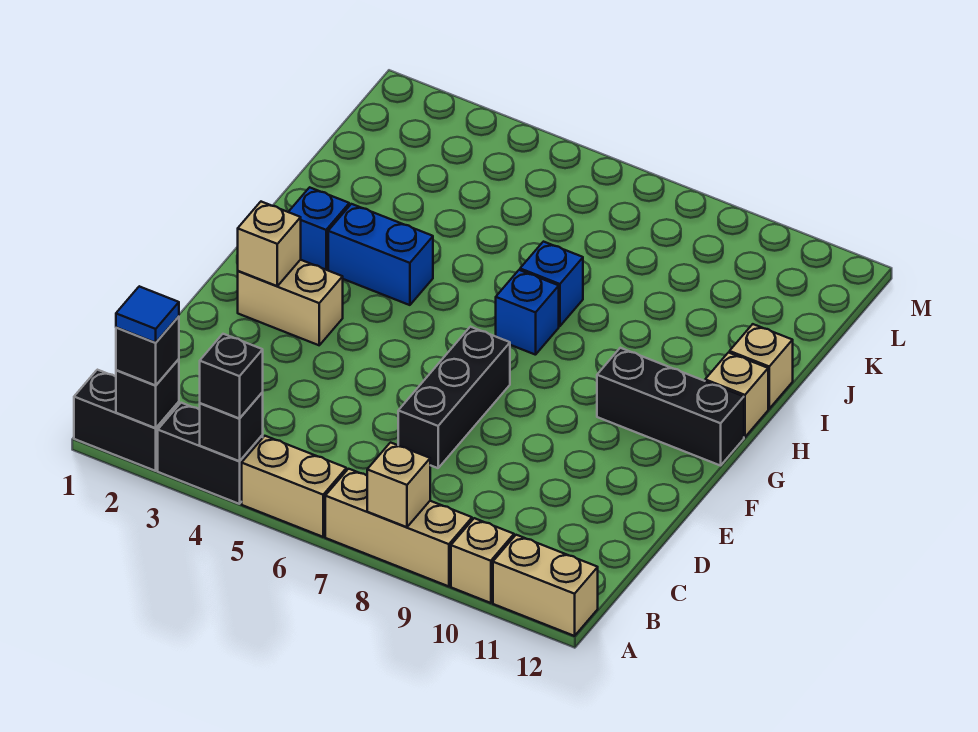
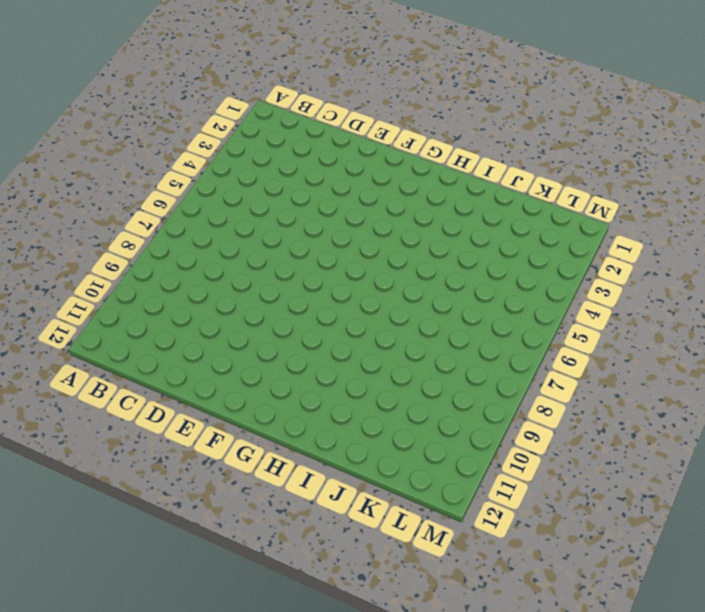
none -> black 1x2 brick [74,370,179,471]
none -> black 1x2 brick [158,403,263,504]
none -> tan 1x2 brick [242,436,346,537]

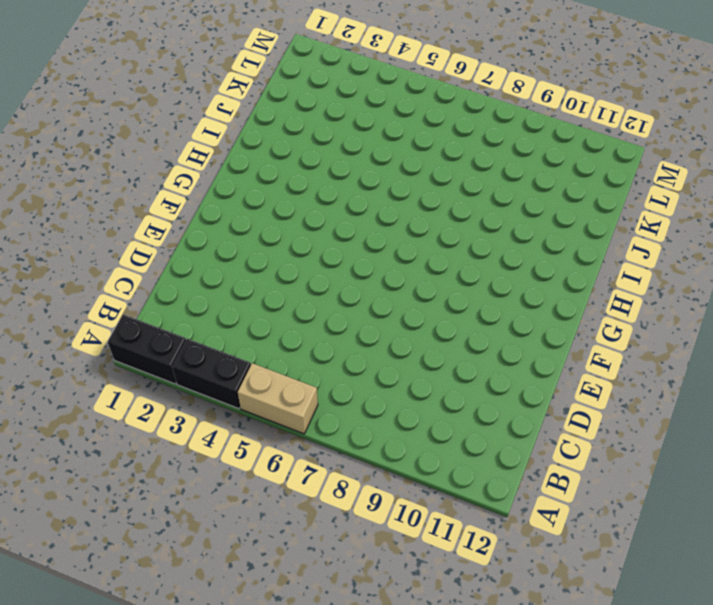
none -> tan 1x3 brick [325,469,472,586]
none -> tan 1x1 brick [451,518,514,603]
none -> tan 1x2 brick [493,535,598,636]

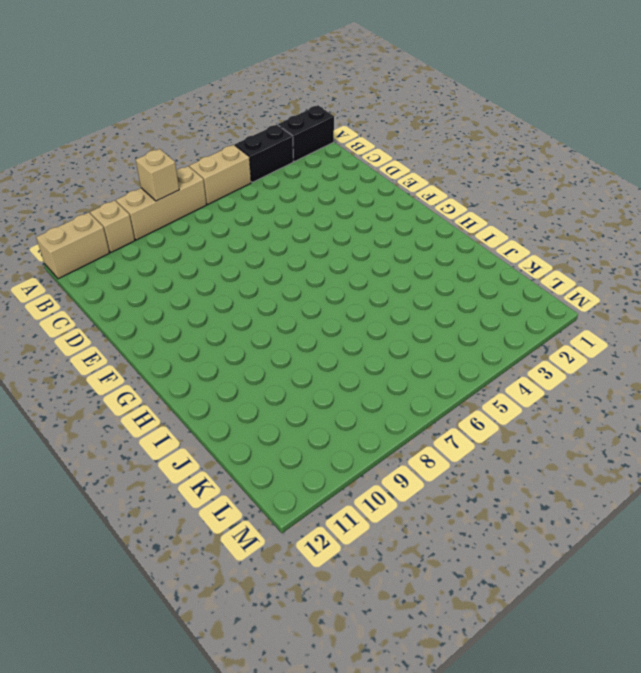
none -> black 1x3 brick [398,327,510,468]
none -> tan 1x2 brick [238,260,343,345]
none -> black 1x3 brick [597,348,744,466]

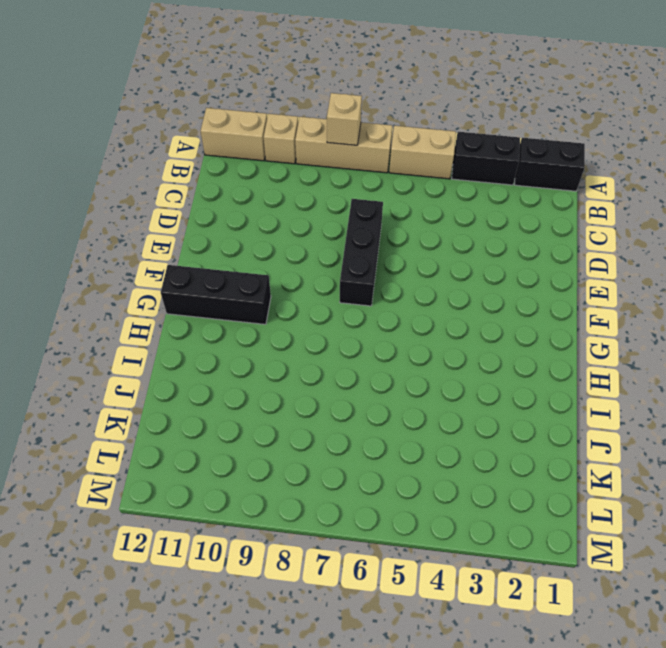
none -> tan 1x2 brick [238,260,343,345]
none -> blue 1x1 brick [289,187,349,270]
none -> blue 1x2 brick [328,204,433,305]

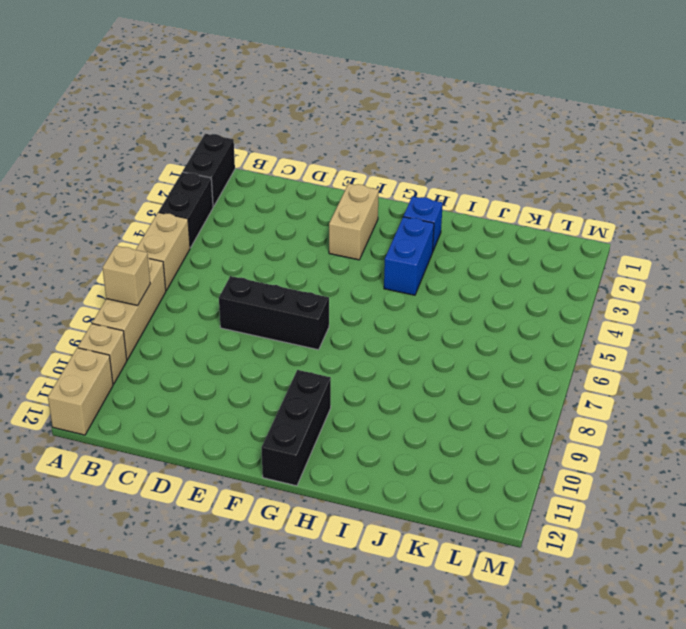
none -> blue 1x1 brick [496,270,559,355]
none -> tan 1x1 brick [705,353,768,437]
none -> blue 1x1 brick [520,242,583,326]

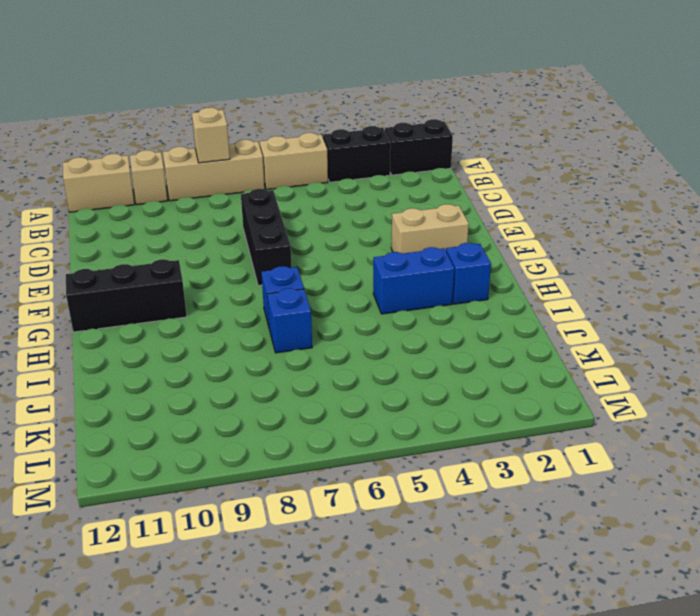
none -> tan 1x1 brick [705,353,768,437]
none -> tan 1x1 brick [730,324,793,409]
none -> black 1x1 brick [116,359,179,428]

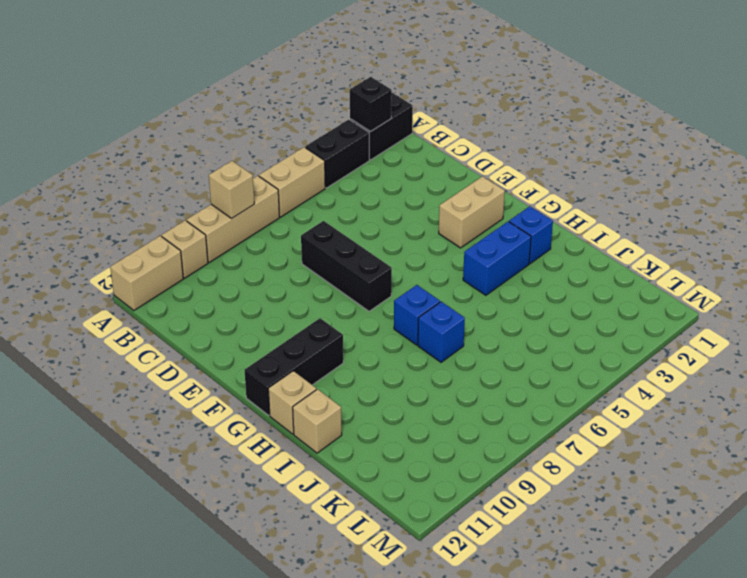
none -> black 1x1 brick [200,392,263,461]
none -> tan 1x1 brick [238,202,301,286]
none -> black 1x1 brick [116,316,179,386]

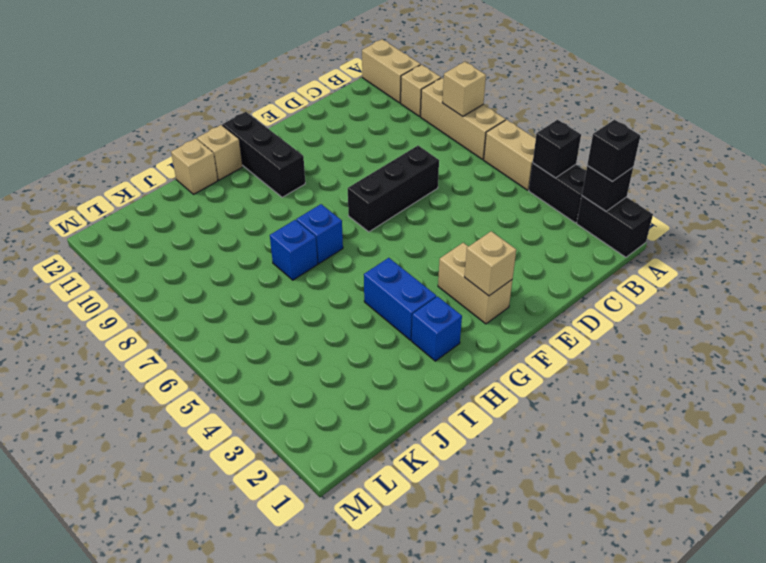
none -> black 1x1 brick [200,334,263,418]
none -> blue 1x1 tile [116,286,179,343]

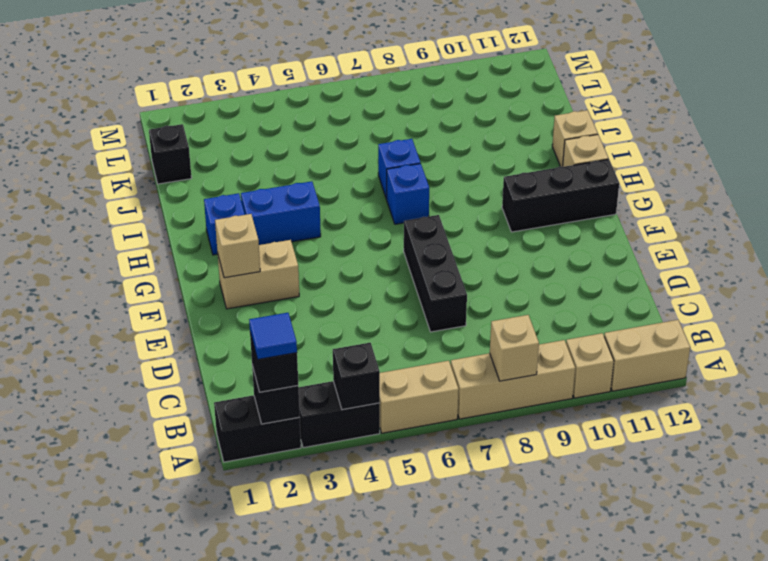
black 1x1 brick [149,124,192,184] -> black 1x1 brick moved to [200,334,263,418]

